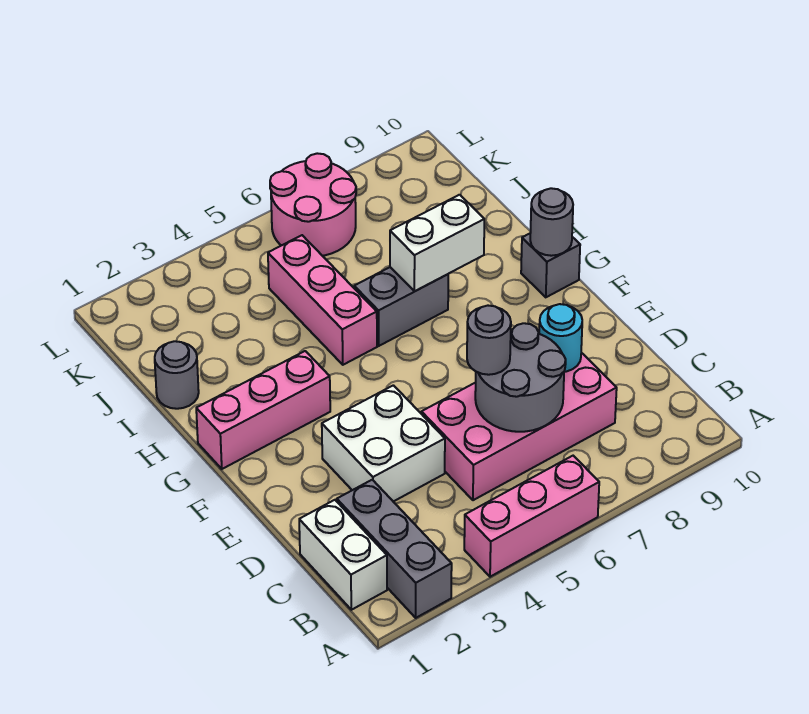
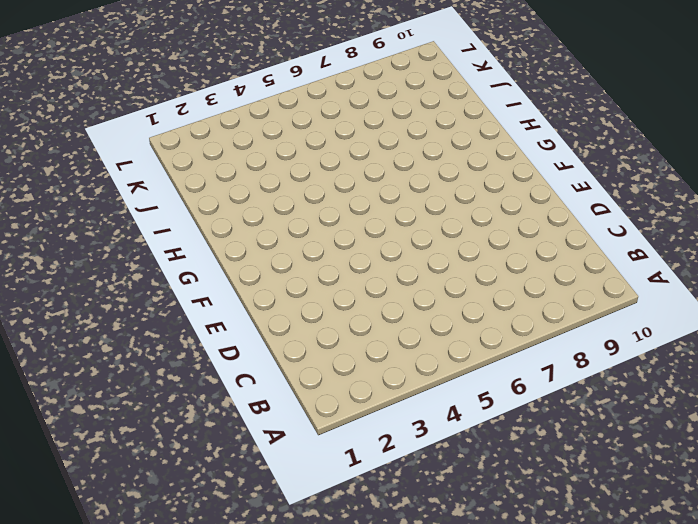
none -> grey 1x3 brick [337,480,452,618]
none -> pink 1x3 brick [464,456,599,577]
none -> white 1x2 brick [299,500,387,610]

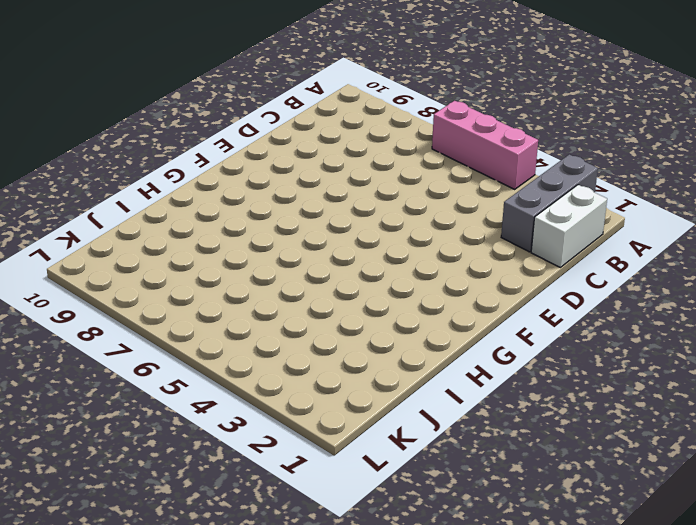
none -> pink 2x4 brick [421,353,617,500]
none -> white 2x2 brick [322,385,445,502]
none -> pink 1x3 brick [196,351,330,469]

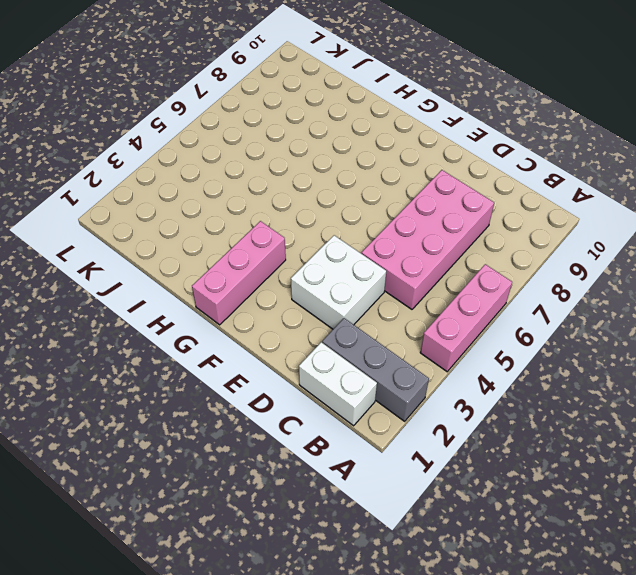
none -> grey 1x1 brick [521,234,580,297]
none -> pink 1x3 brick [268,235,377,365]
none -> grey 1x2 brick [354,267,448,346]

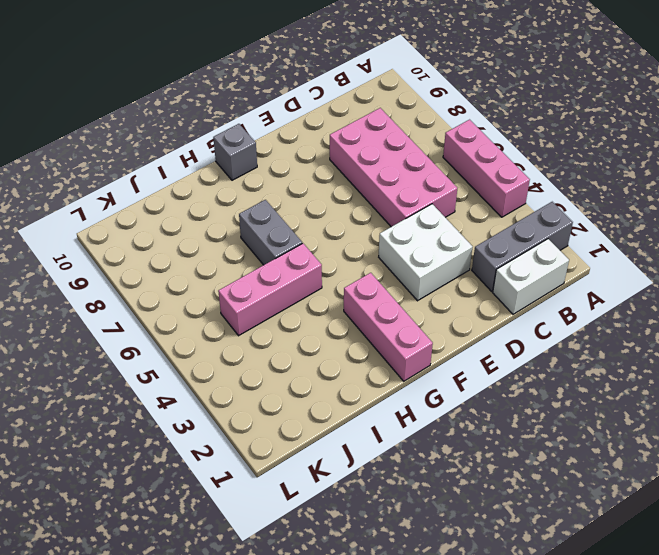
none -> grey 1x1 round brick [155,341,199,409]
none -> pink 2x2 round brick [270,153,356,256]
none -> grey 2x2 round brick [475,323,566,432]

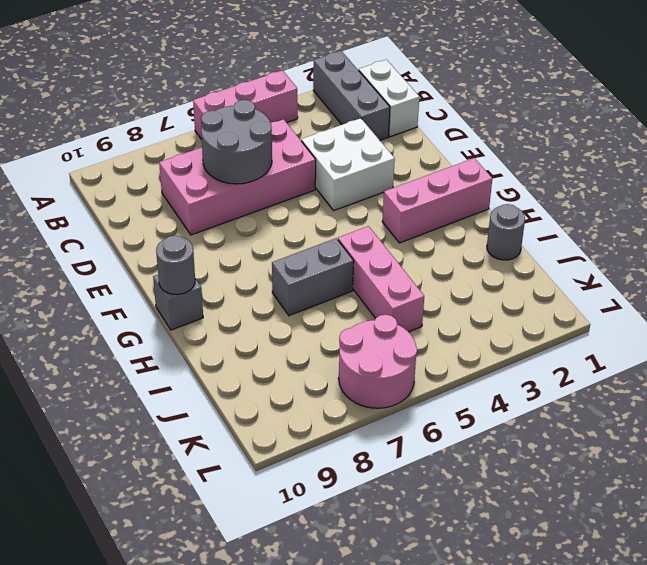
none -> cyan 1x1 round brick [539,304,582,372]
none -> white 1x2 brick [390,195,484,291]
none -> grey 1x1 round brick [467,306,511,375]

